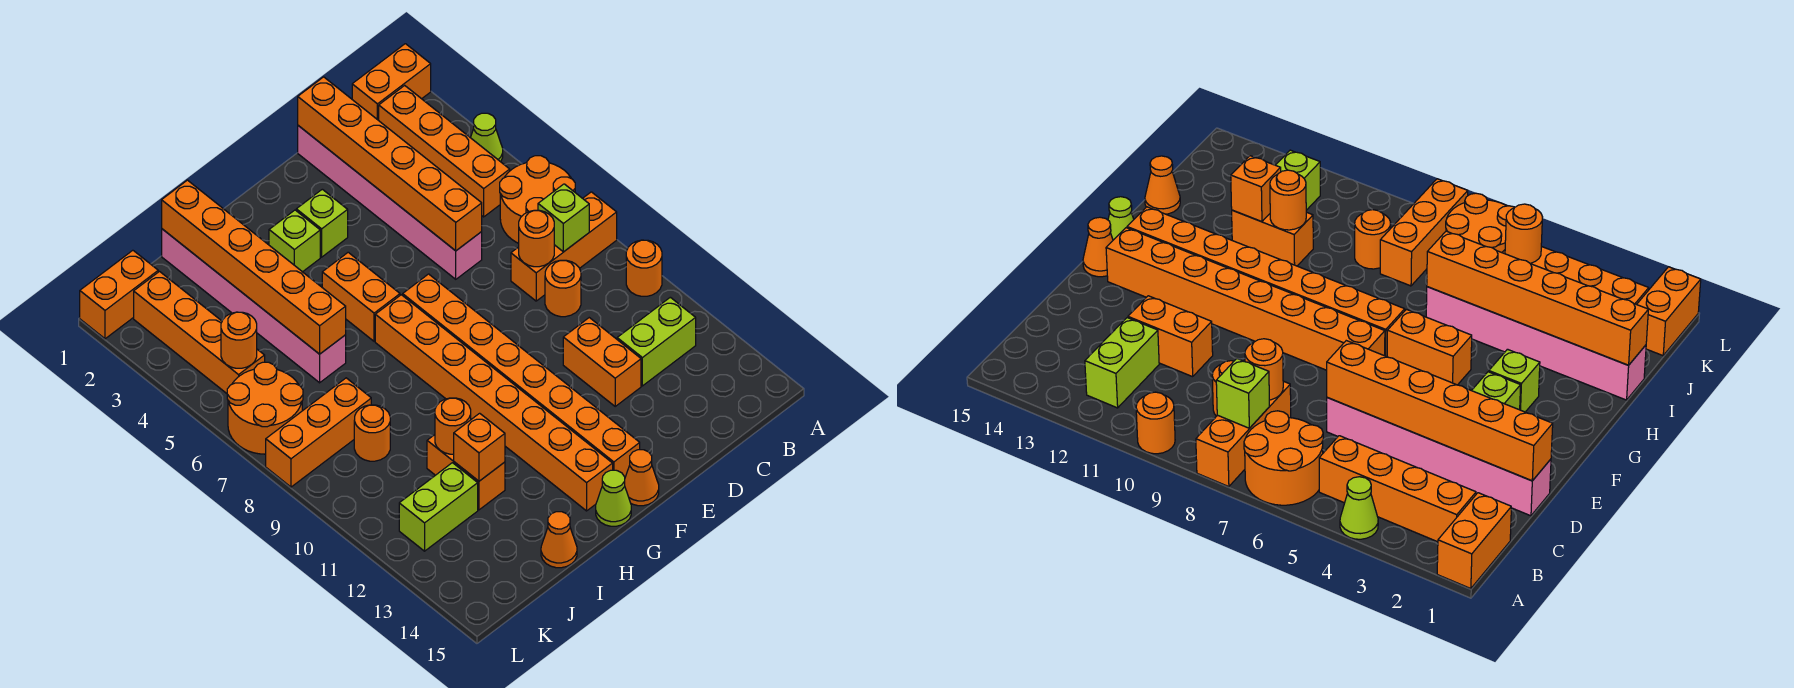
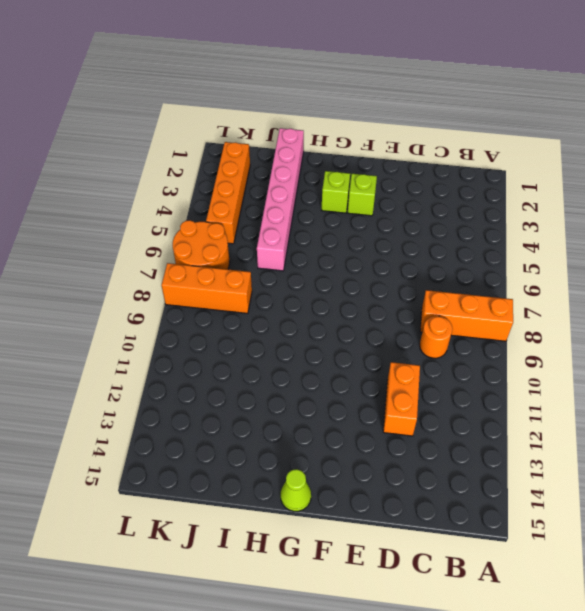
none -> orange 1x2 brick [352,44,431,120]
none -> lime 1x1 cone [471,113,503,162]
none -> orange 2x2 round brick [500,156,575,243]
none -> orange 1x1 round brick [626,240,662,296]

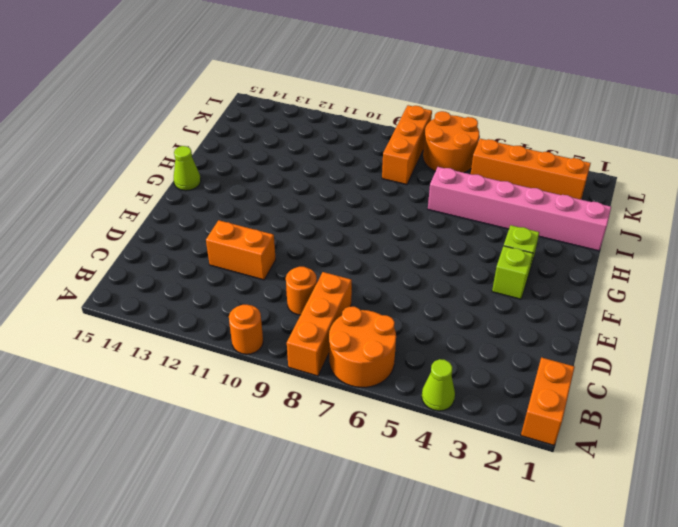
none -> orange 1x4 brick [379,85,510,217]
none -> lime 1x2 brick [617,297,696,386]
none -> pink 1x6 brick [298,126,482,279]
none -> orange 1x8 brick [403,274,640,477]

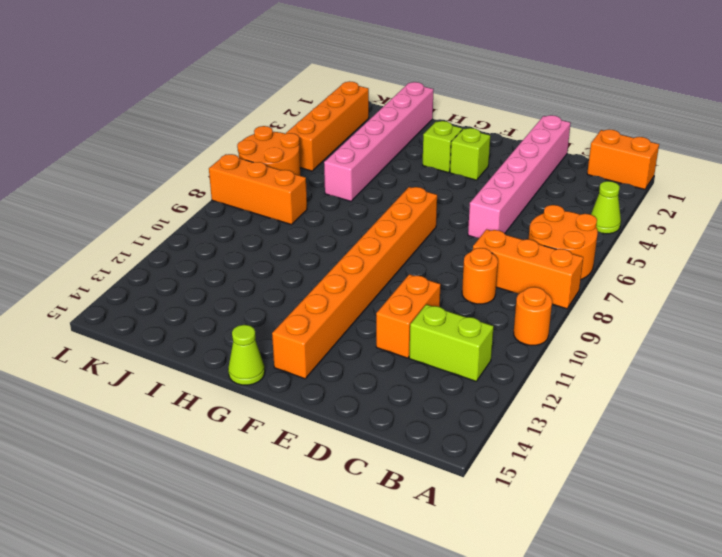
none -> orange 1x4 brick [379,85,510,217]
none -> orange 1x1 cone [625,450,659,506]
none -> orange 1x2 brick [322,252,400,341]
none -> orange 1x8 brick [375,295,613,511]

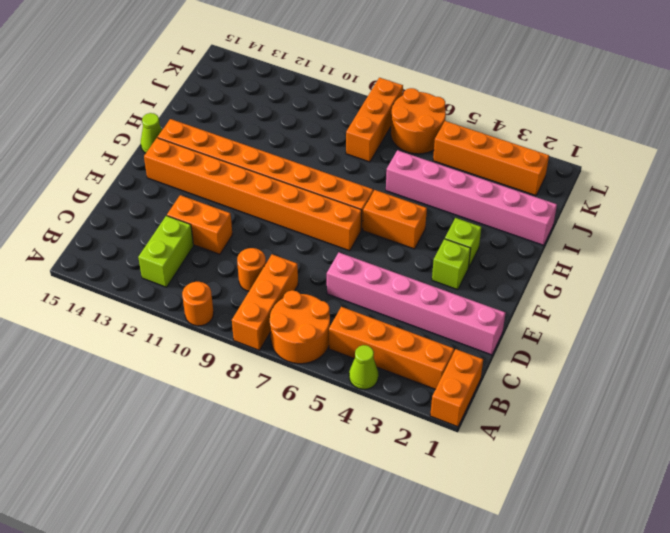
none -> orange 1x1 cone [625,450,659,506]
none -> orange 1x2 brick [427,435,505,510]
none -> orange 1x1 cone [541,512,577,568]
none -> orange 1x1 round brick [354,405,390,461]

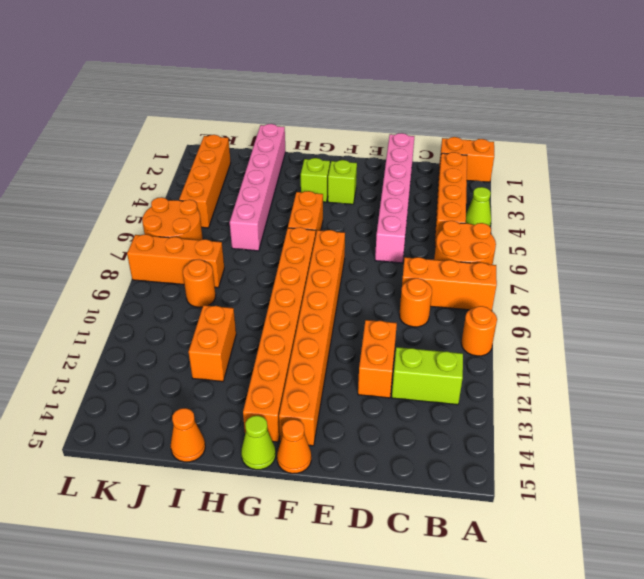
none -> lime 1x2 brick [399,463,478,551]
none -> orange 1x2 brick [80,250,158,339]
none -> lime 1x1 brick [538,184,589,252]
none -> orange 1x1 round brick [519,210,554,267]

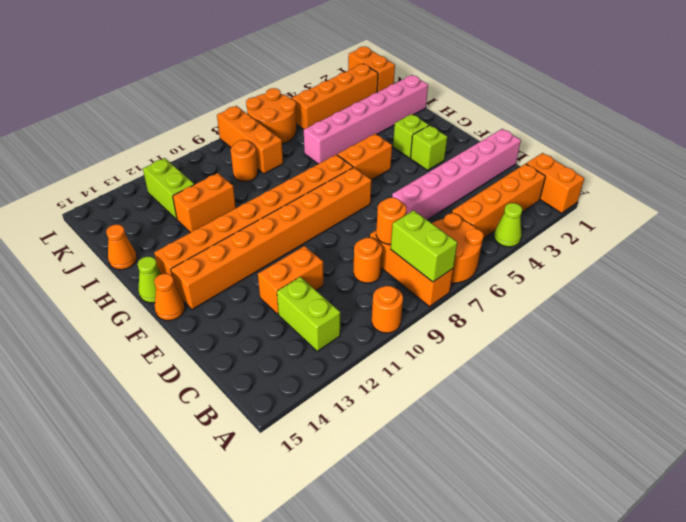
lime 1x2 brick [391,210,457,282] -> lime 1x1 brick [538,184,589,252]
none -> orange 1x6 brick [298,77,482,251]
none -> orange 1x6 brick [162,180,346,354]
none -> orange 1x1 round brick [435,398,471,454]
none -> orange 1x1 brick [454,413,505,481]

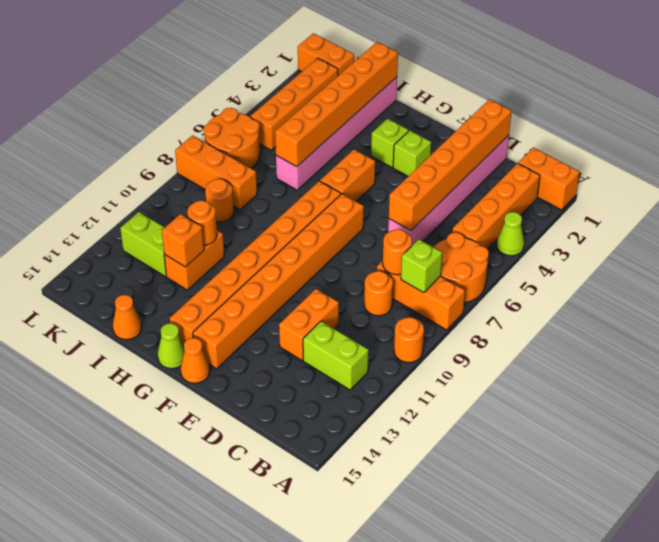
none -> orange 1x1 round brick [221,312,257,368]

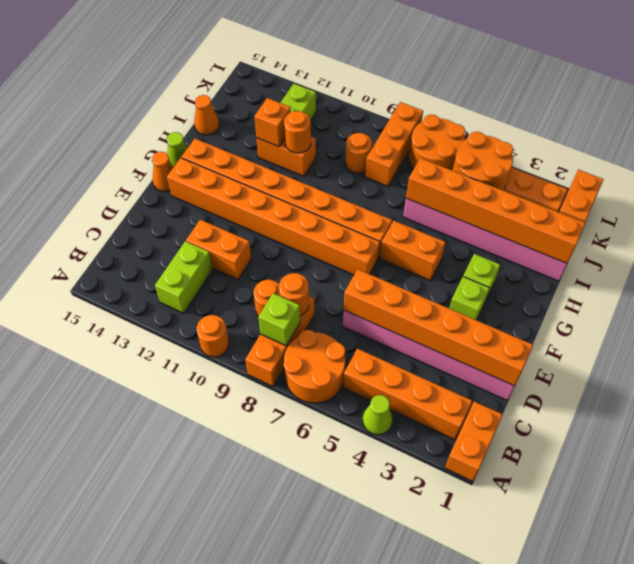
orange 2x2 round brick [453,132,513,190] -> orange 1x1 round brick [221,312,257,368]

